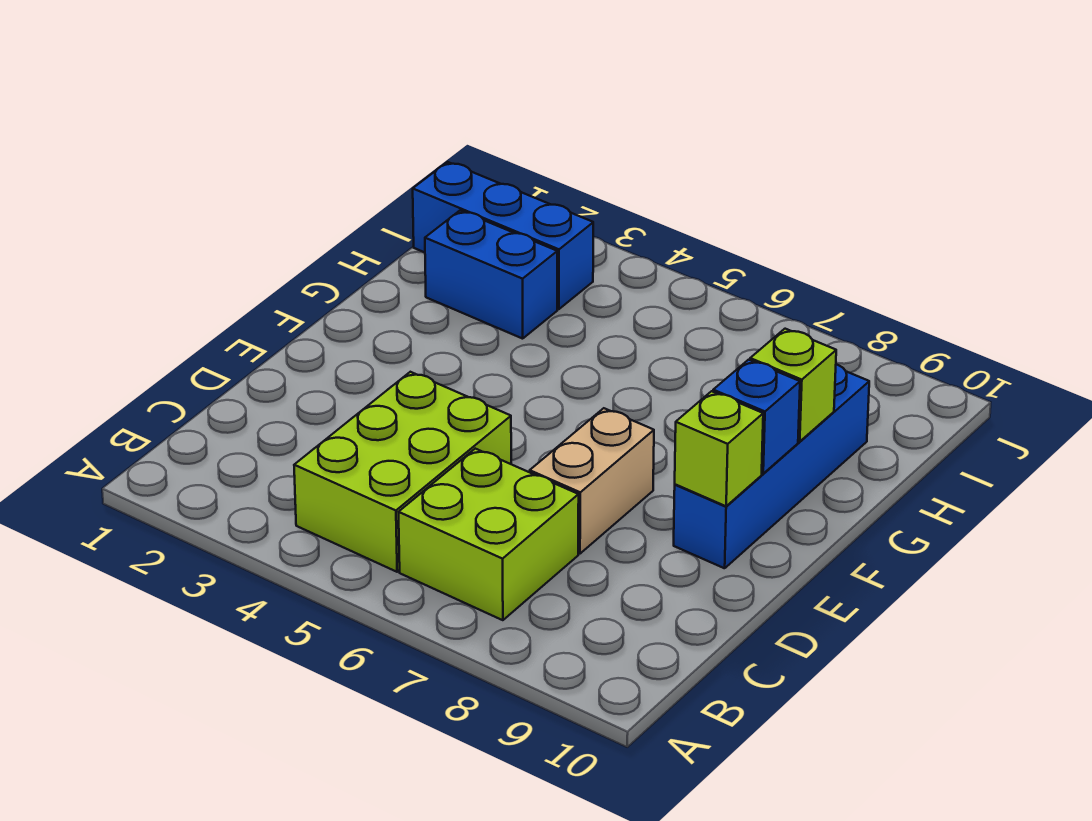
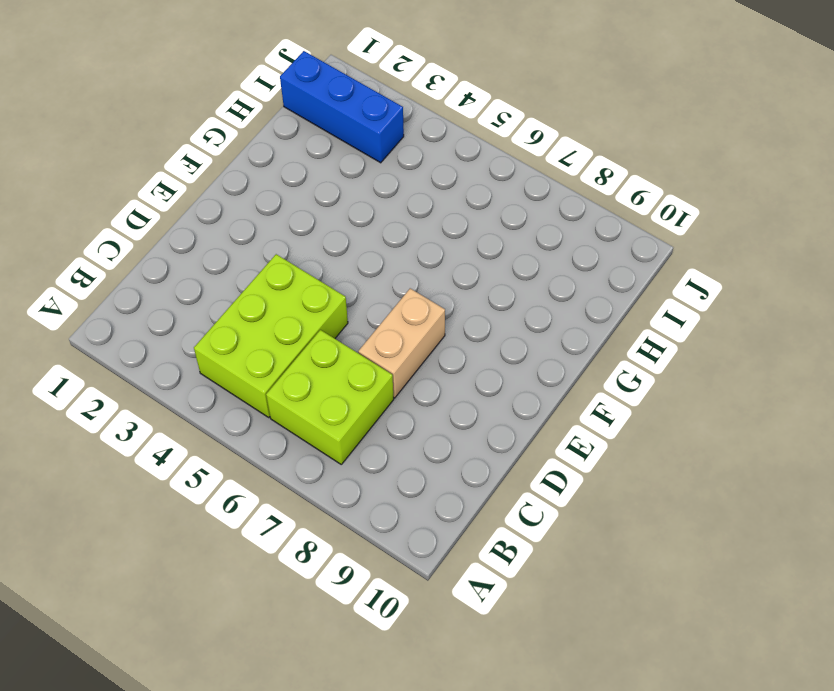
none -> blue 1x4 brick [674,365,869,568]
none -> blue 1x2 brick [425,210,557,339]

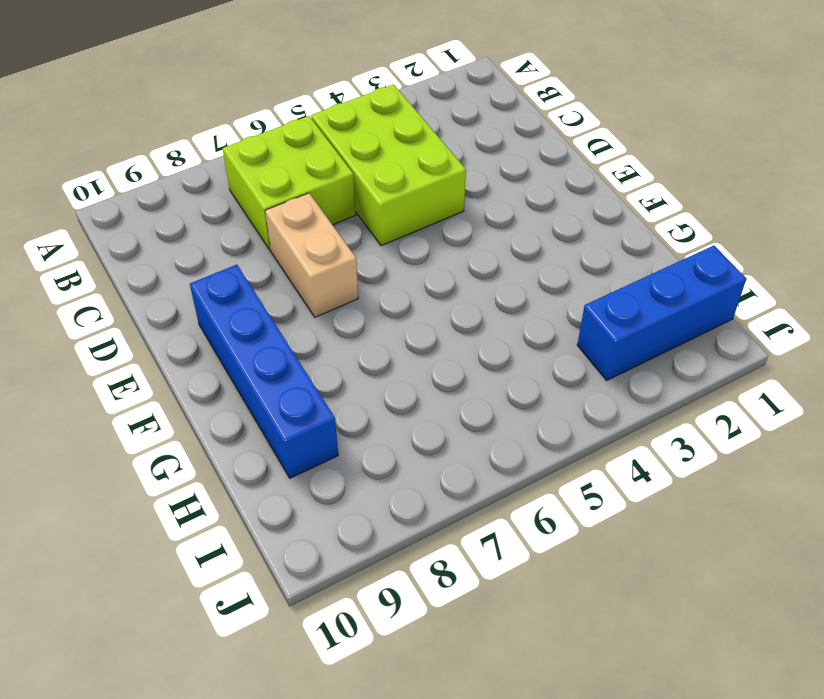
none -> blue 1x2 brick [425,210,557,339]
none -> lime 1x1 brick [675,391,763,506]

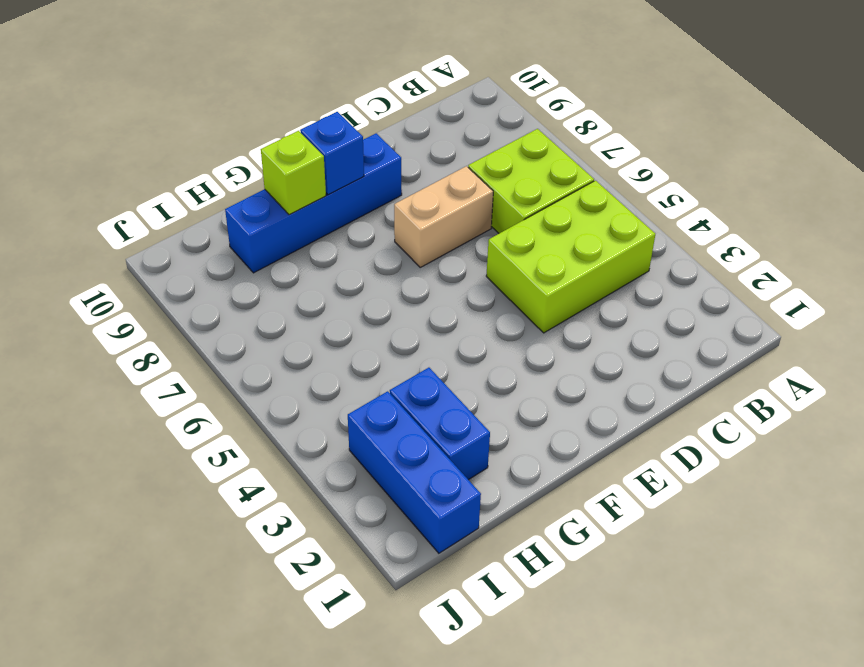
none -> lime 1x1 brick [675,391,763,506]

